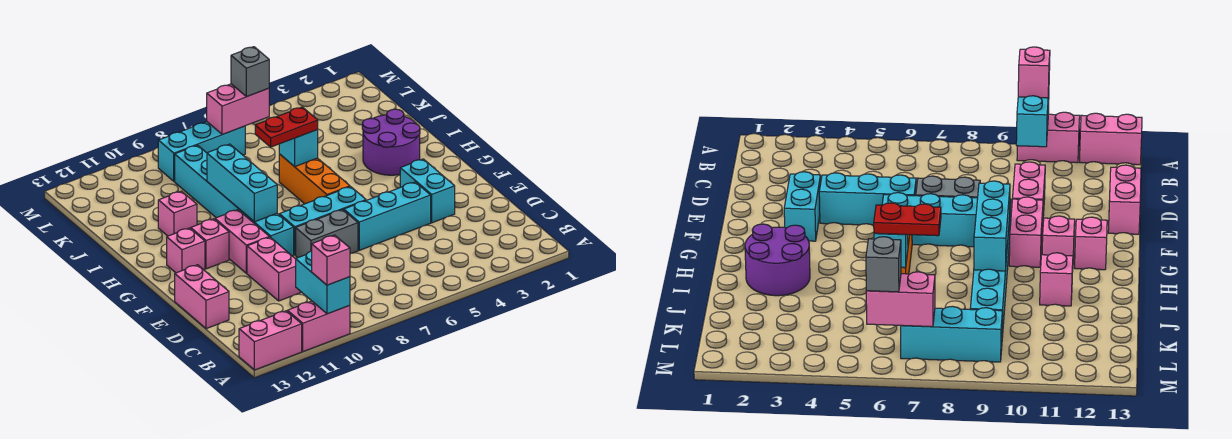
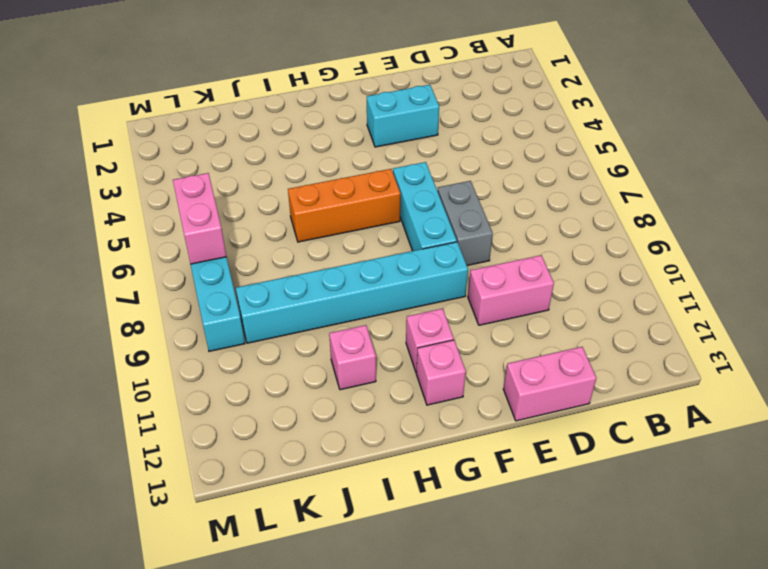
none -> pink 1x2 brick [287,301,350,351]
none -> pink 1x2 brick [239,311,302,370]
none -> cyan 1x3 brick [344,182,431,250]

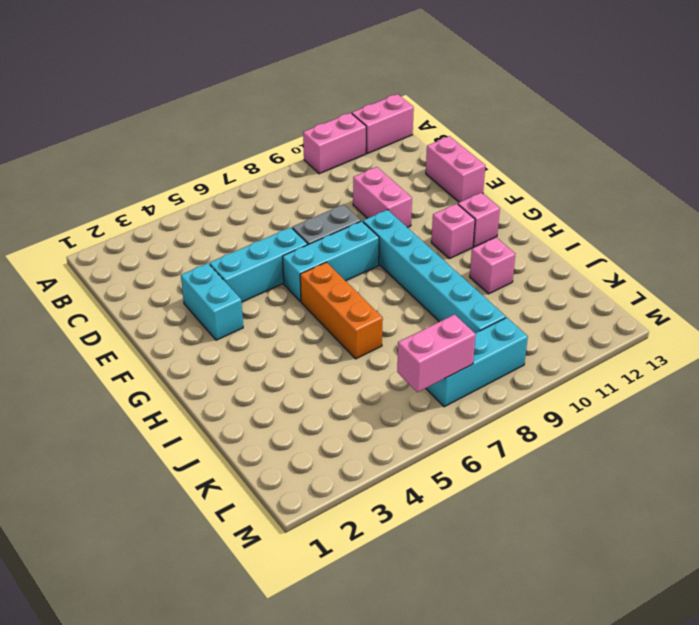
none -> pink 1x2 brick [215,210,269,273]
none -> purple 2x2 round brick [362,109,420,175]
none -> cyan 1x2 brick [296,251,350,314]

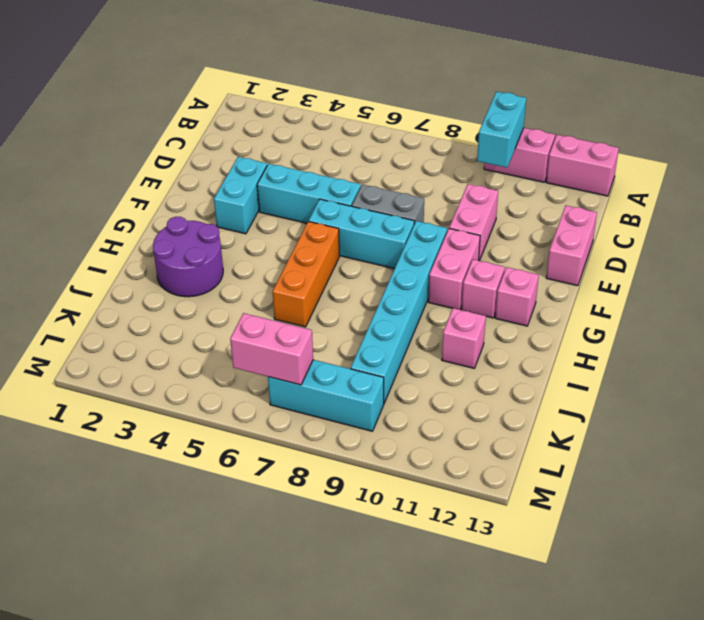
none -> cyan 1x3 brick [207,144,277,222]
none -> cyan 1x1 brick [279,130,318,167]
none -> pink 1x1 brick [312,235,350,285]

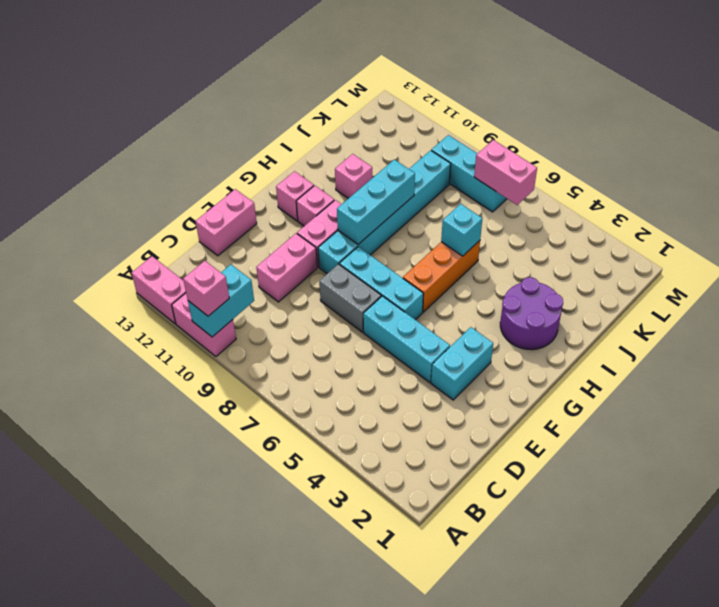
none -> red 1x2 plate [255,107,318,147]
none -> grey 1x1 brick [231,47,269,97]

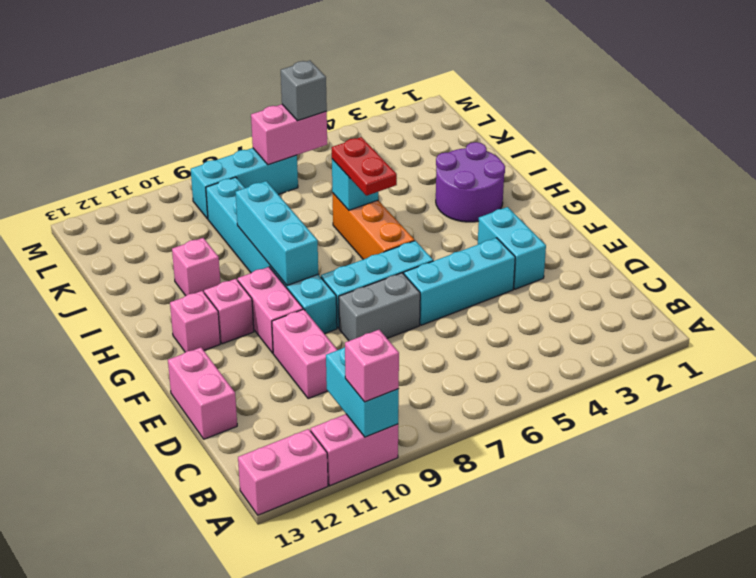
red 1x2 plate [332,137,397,196] -> red 1x2 plate turned to [255,107,318,147]

